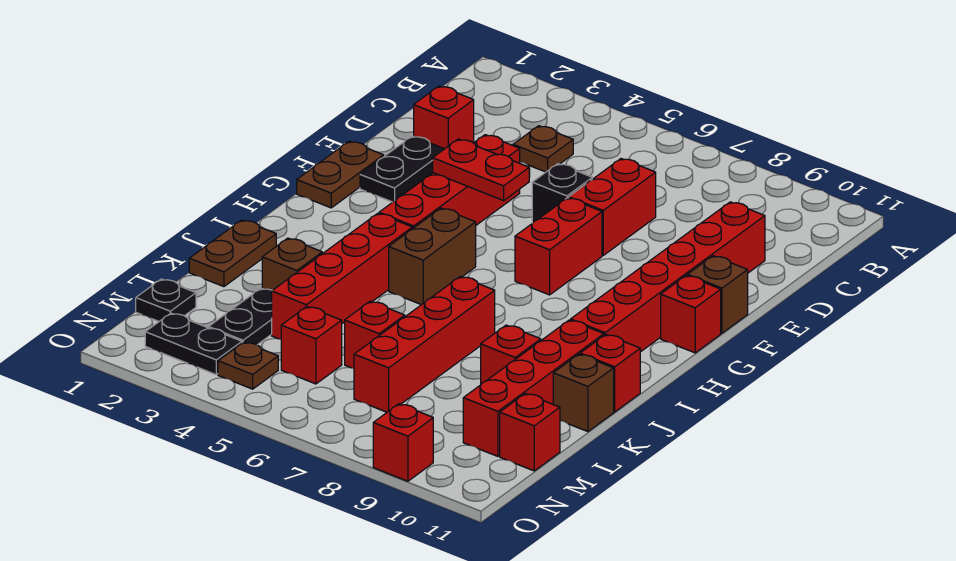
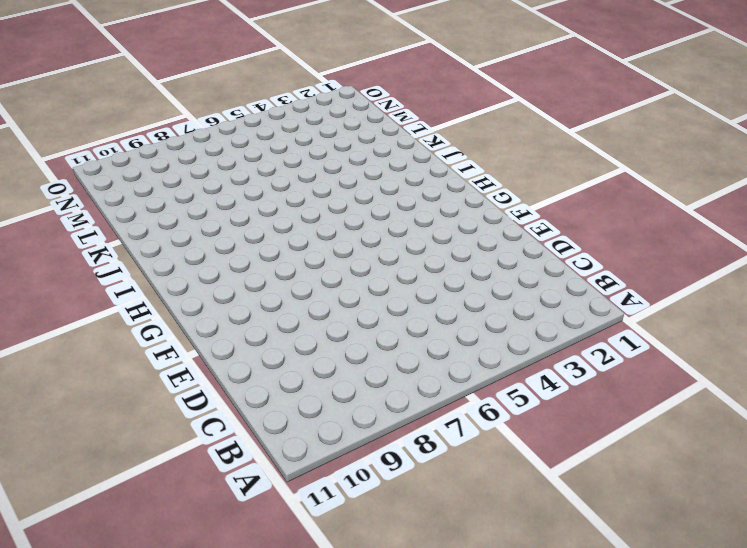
none -> brown 1x1 plate [513,126,573,172]
none -> red 1x1 brick [414,86,474,149]
none -> red 1x2 brick [569,159,656,255]

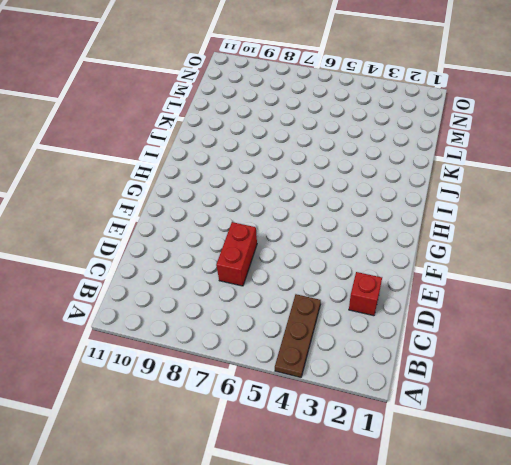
brown 1x3 plate [275,294,321,378] -> brown 1x1 plate [513,126,573,172]
none -> red 1x6 brick [571,202,765,352]
none -> black 1x2 plate [360,136,444,202]
none -> red 1x4 brick [379,135,520,229]

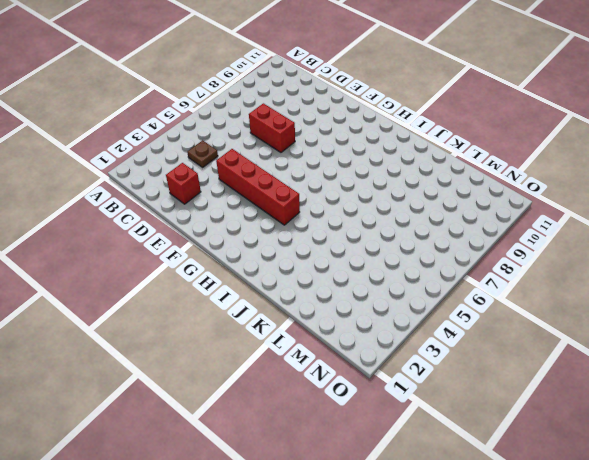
none -> red 1x6 brick [571,202,765,352]
none -> black 1x2 plate [360,136,444,202]
none -> black 1x1 brick [532,164,592,223]

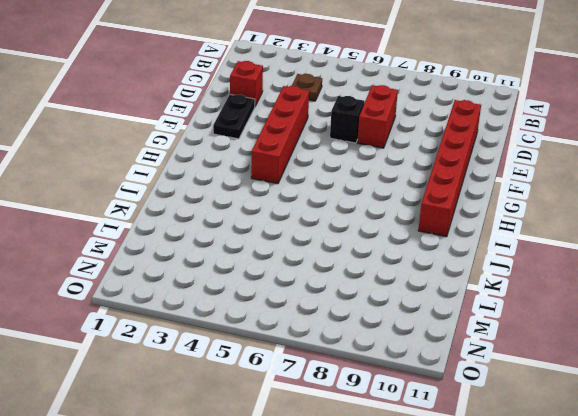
none -> brown 1x2 plate [297,141,384,208]
none -> red 1x2 brick [515,198,602,295]
none -> brown 1x1 brick [687,256,748,333]

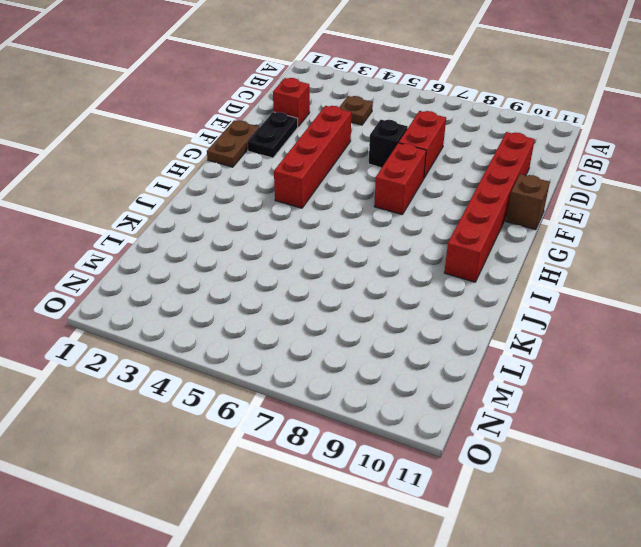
none -> red 1x1 brick [661,275,721,353]
none -> brown 1x2 brick [389,208,476,305]
none -> red 1x4 brick [272,213,412,339]

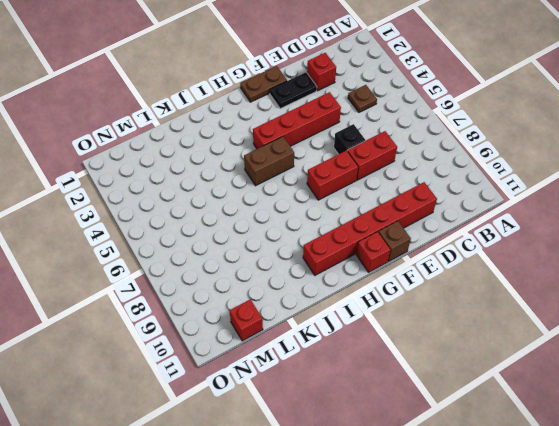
none -> red 1x4 brick [272,213,412,339]
none -> brown 1x2 plate [189,220,276,287]
none -> red 1x4 brick [354,277,495,412]

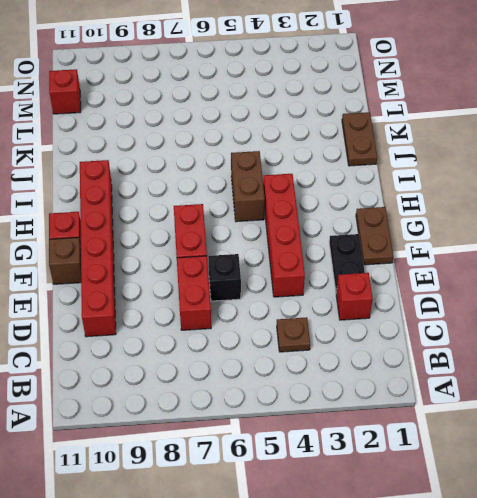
none -> red 1x4 brick [272,213,412,339]
none -> red 1x4 brick [354,277,495,412]
none -> red 1x4 brick [463,320,604,456]

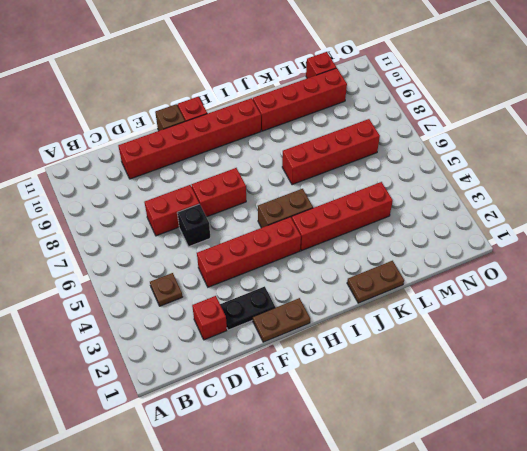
none -> red 1x1 brick [580,334,640,412]
none -> brown 1x1 brick [262,238,322,290]
none -> red 1x1 brick [481,325,541,384]

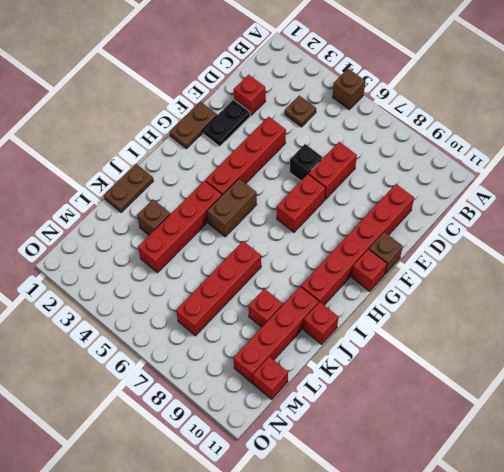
brown 1x1 brick [333,69,365,110] -> brown 1x1 brick moved to [553,354,614,432]
none -> black 1x2 plate [209,288,272,345]
none -> red 1x1 brick [345,301,405,368]
none -> black 1x1 plate [136,279,196,321]

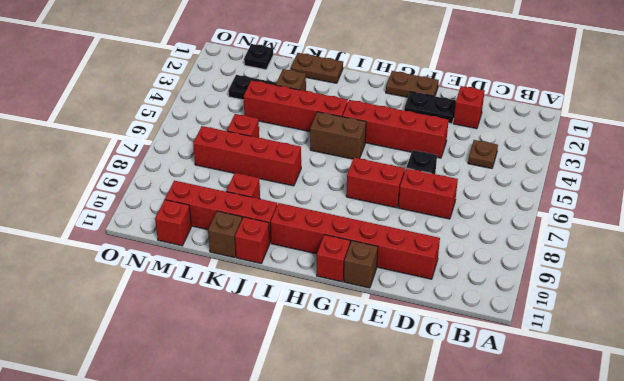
none -> red 1x1 brick [281,307,342,384]
none -> black 1x2 plate [145,313,242,374]
none -> brown 1x1 plate [218,342,278,389]

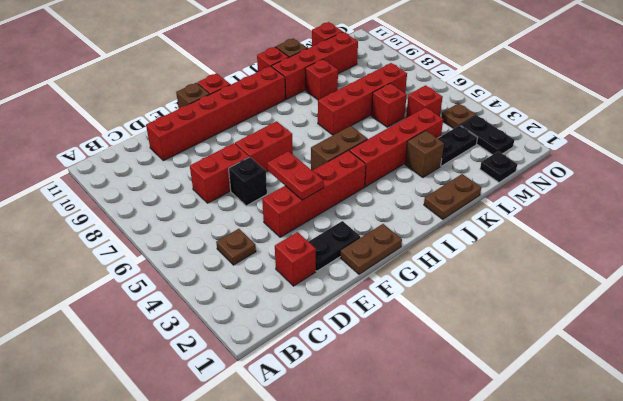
none -> red 1x1 brick [373,404,433,481]

